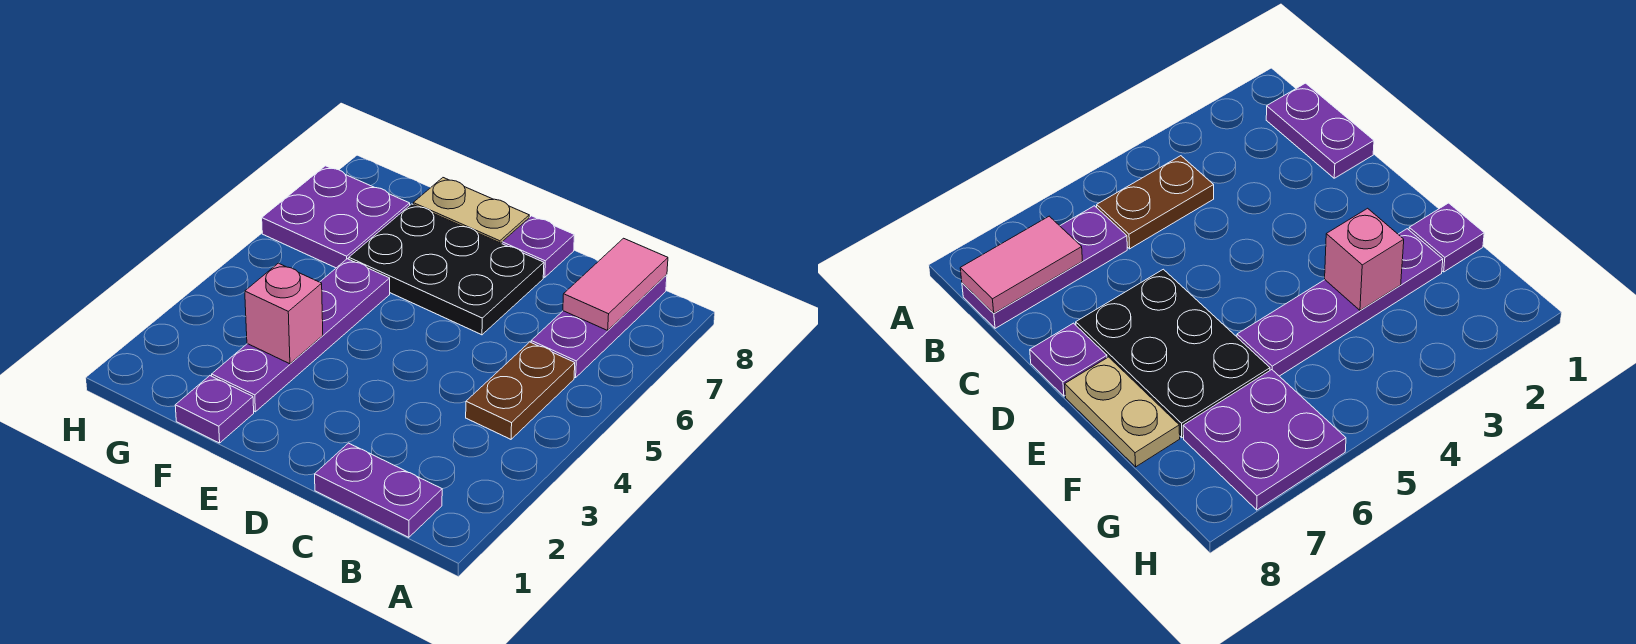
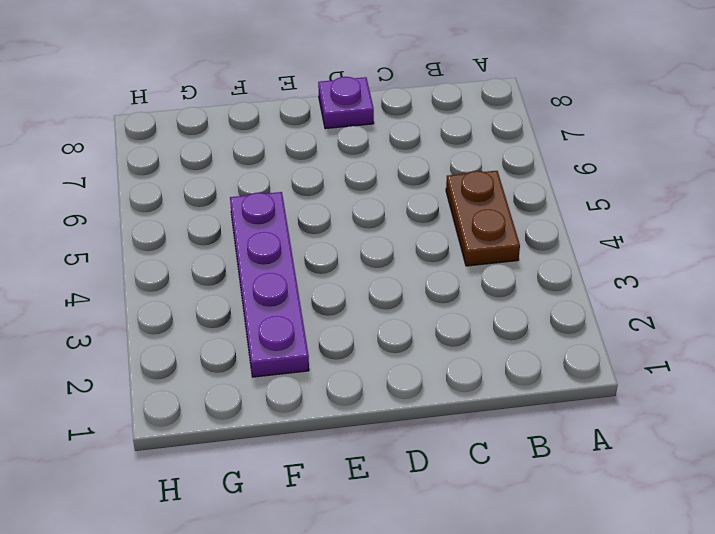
none -> purple 1x2 plate [315,443,442,537]
none -> purple 1x3 plate [531,275,667,378]

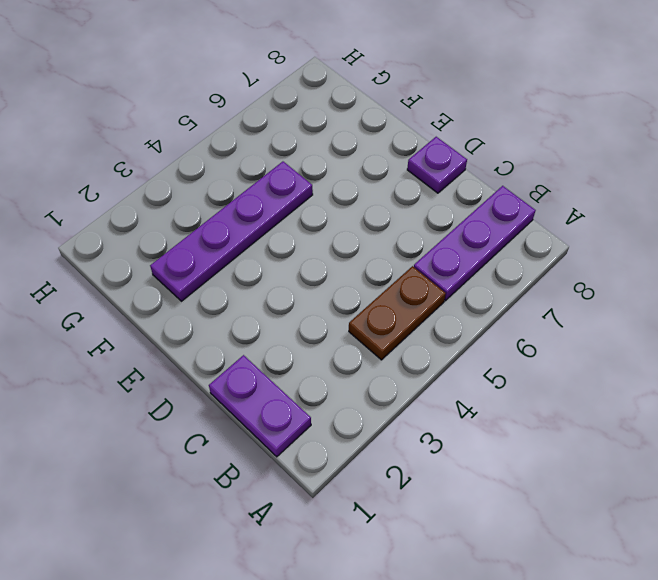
none -> black 2x3 plate [349,204,544,335]
none -> tan 1x2 plate [413,178,529,244]

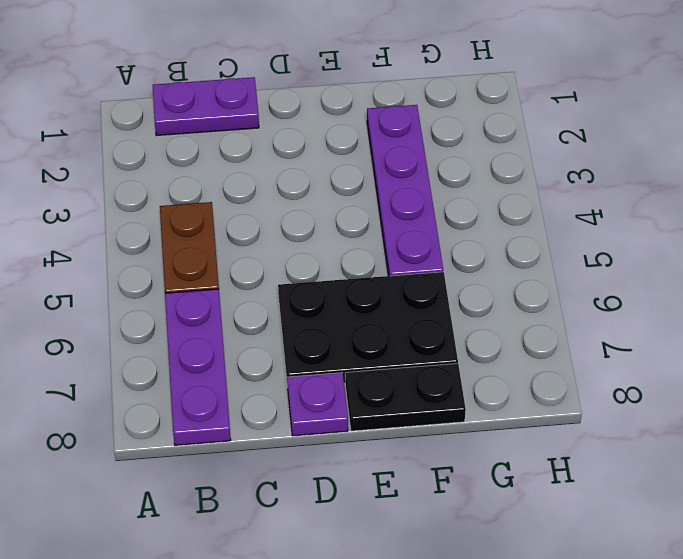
black 1x2 plate [345,364,466,431] -> tan 1x2 plate [413,178,529,244]
none -> purple 1x1 plate [175,376,254,443]
none -> purple 2x2 plate [262,166,410,268]

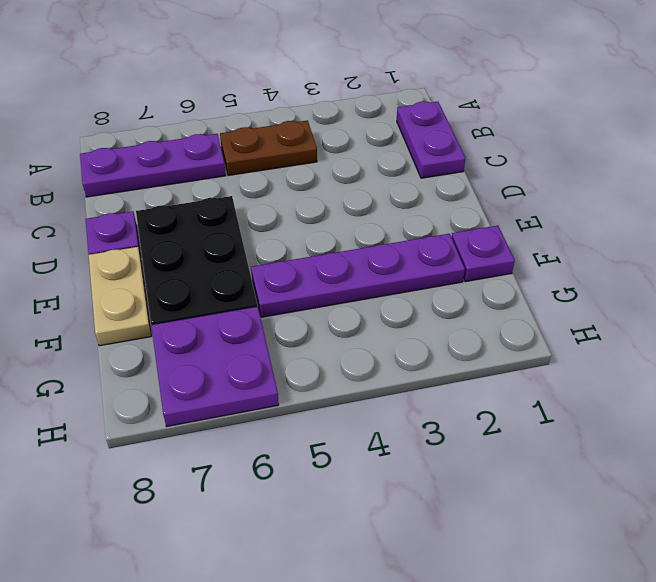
none -> pink 1x2 tile [563,238,668,330]
none -> pink 1x1 brick [245,263,323,364]

